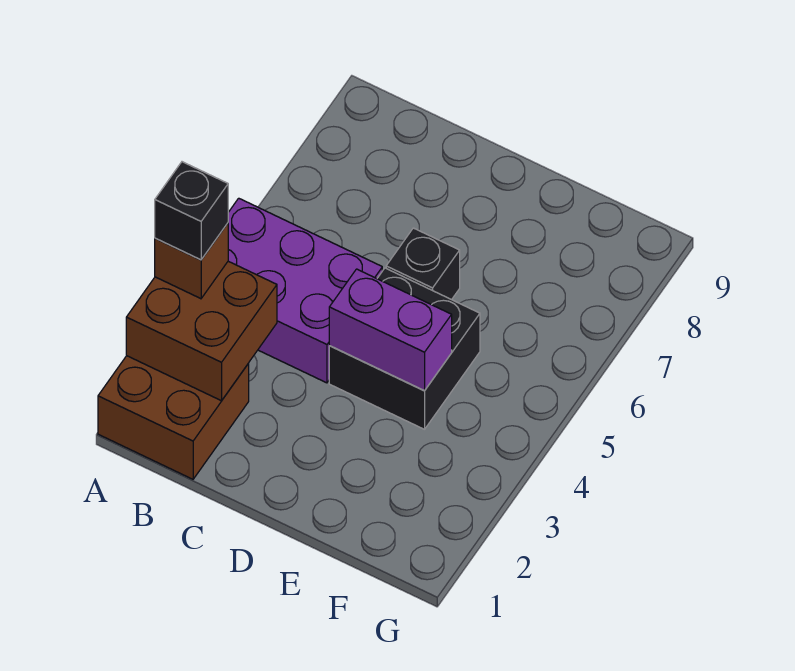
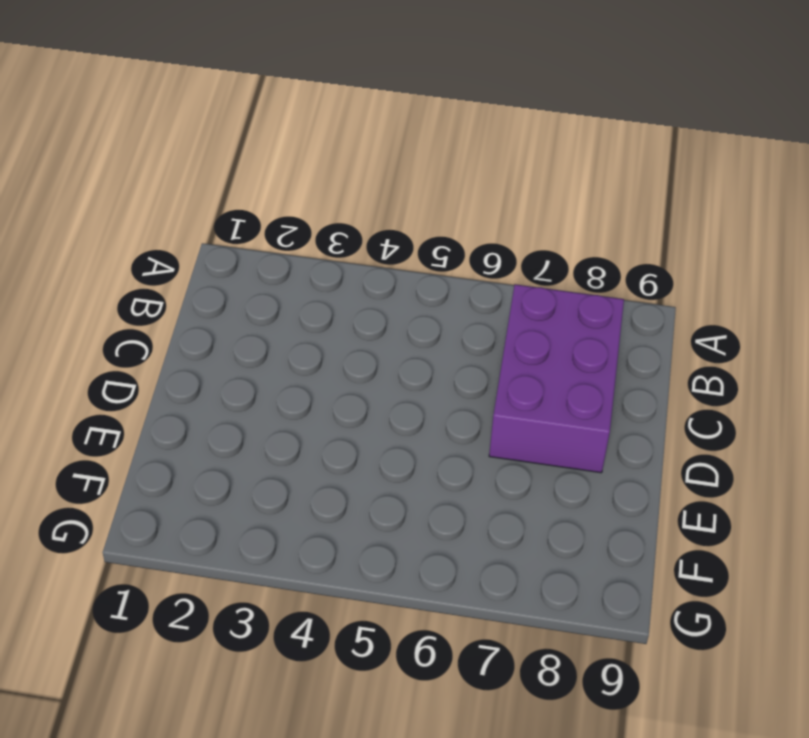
purple 2x3 brick [489,284,624,473] -> purple 2x3 brick moved to [228,198,382,383]
none -> brown 2x2 brick [98,356,249,479]
none -> black 2x2 brick [329,268,480,429]

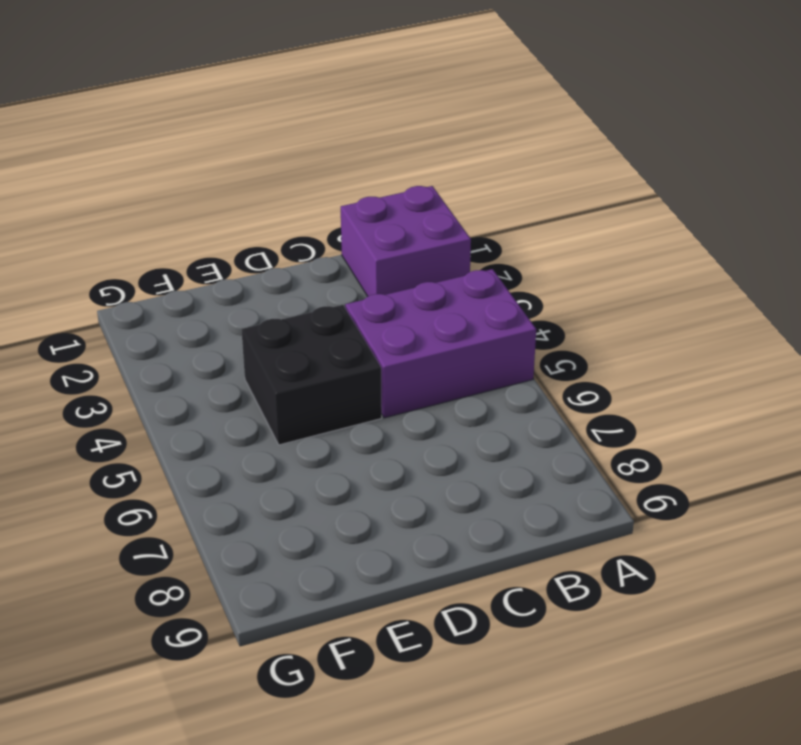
purple 2x2 brick [341,186,471,296] -> brown 2x2 brick [98,356,249,479]
none -> black 1x1 brick [386,228,460,300]
none -> brown 2x2 brick [126,261,277,401]

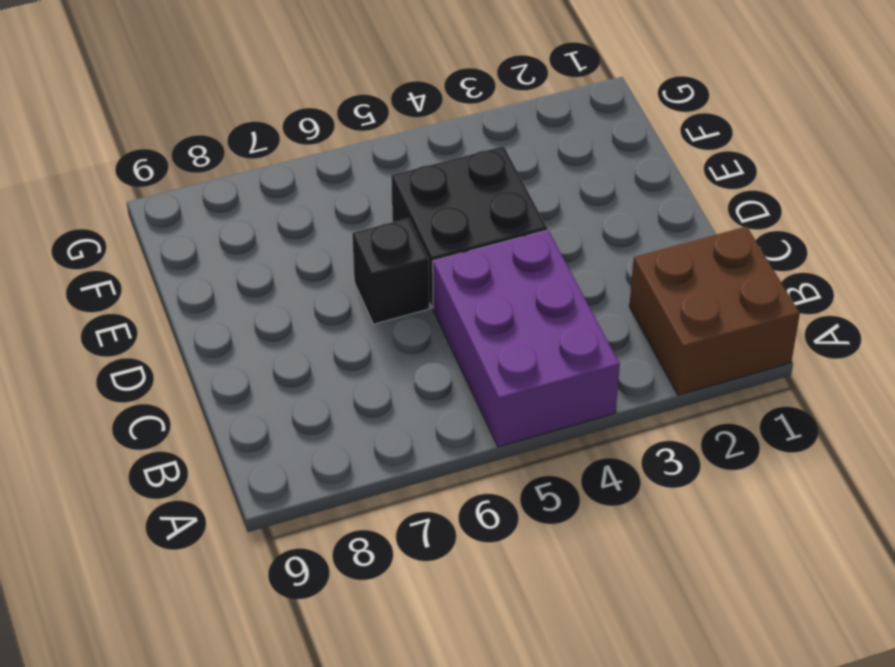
none -> brown 2x2 brick [126,261,277,401]
none -> purple 1x2 brick [329,269,452,391]

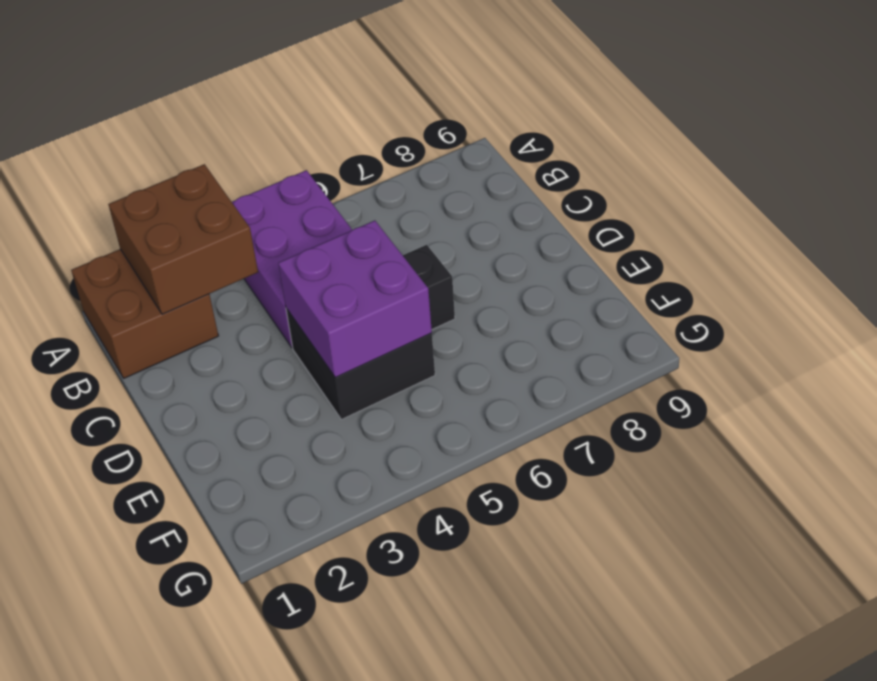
purple 2x2 brick [278,220,432,377] -> purple 1x2 brick [329,269,452,391]
none -> brown 1x1 brick [155,223,228,299]
none -> black 1x1 brick [155,162,228,260]

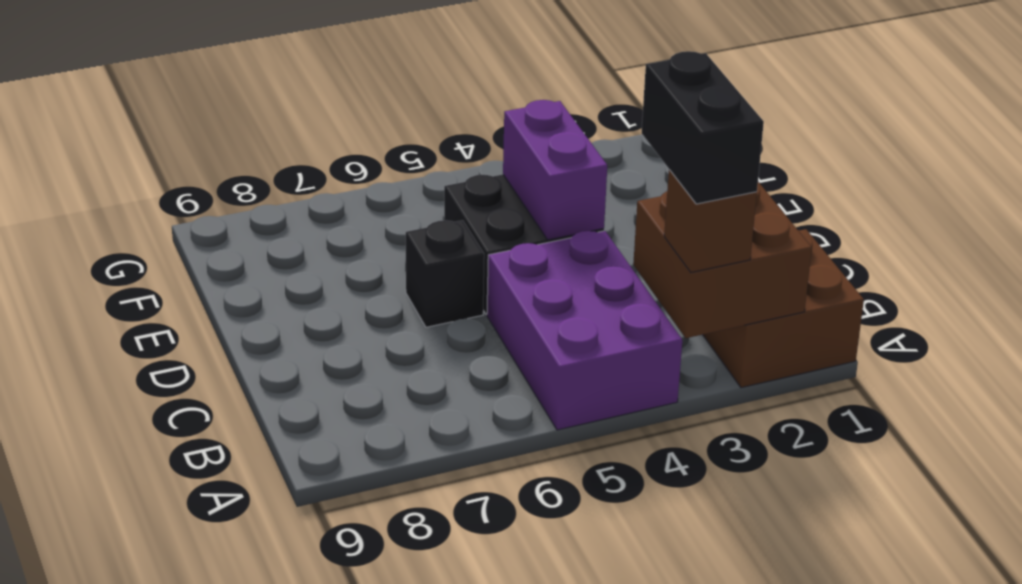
black 1x2 brick [642,51,764,204] -> black 1x1 brick [155,162,228,260]

